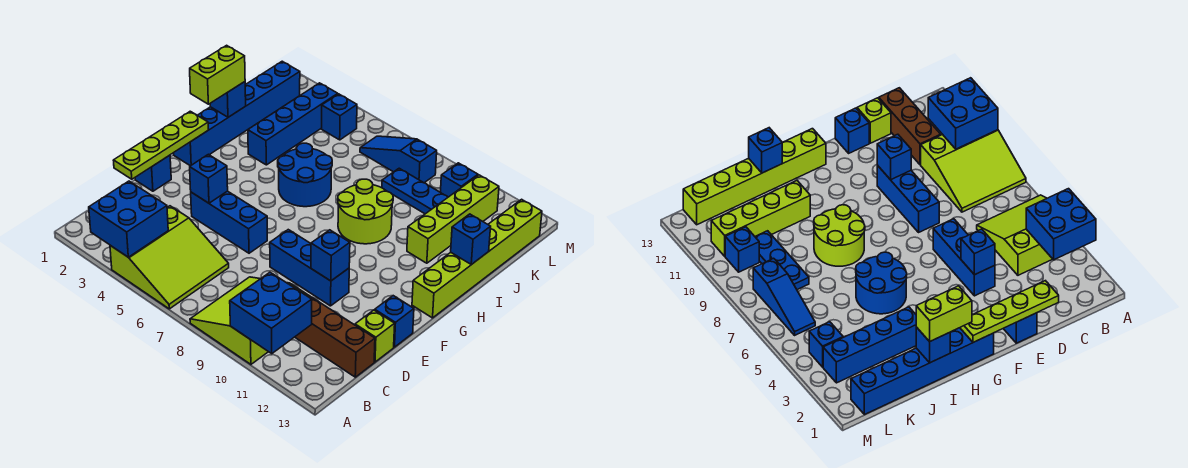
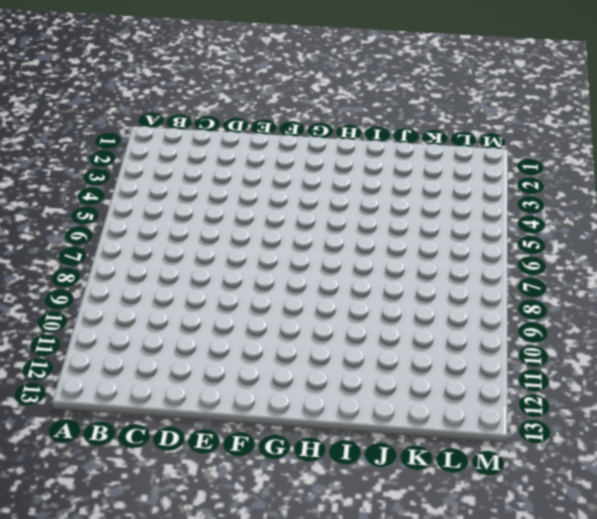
none -> lime 3x3 slope [110,206,229,309]
none -> lime 3x3 slope [190,277,310,364]
none -> brown 1x3 brick [295,297,375,377]

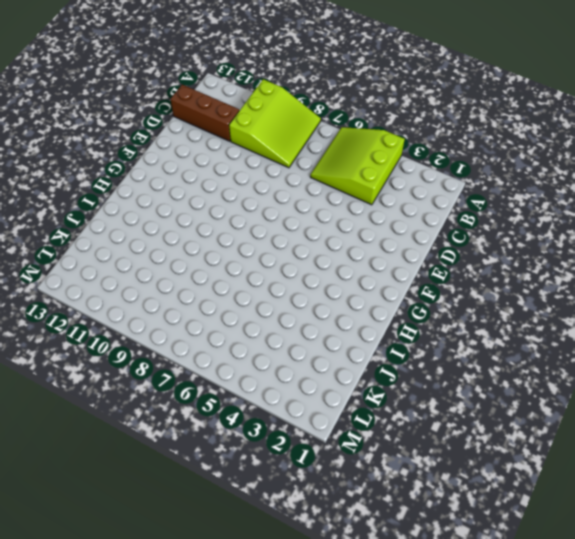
none -> lime 1x1 brick [355,310,395,362]
none -> blue 1x1 brick [135,155,171,191]
none -> blue 1x3 brick [191,191,267,253]

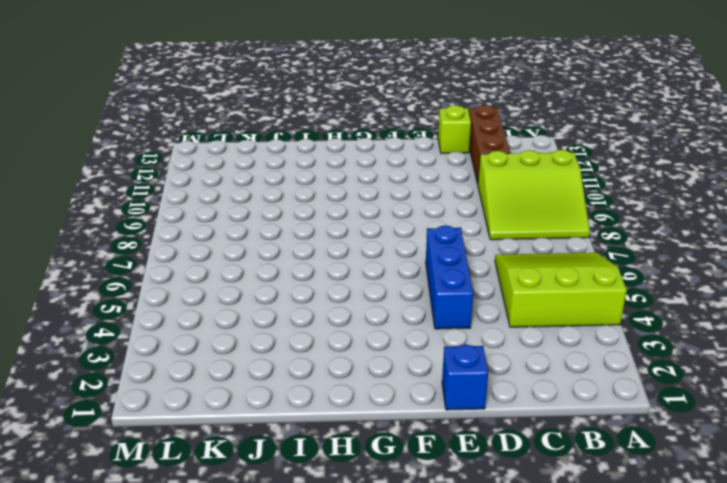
none -> blue 1x3 brick [270,230,349,306]
none -> blue 1x1 brick [375,296,414,347]
none -> blue 1x6 brick [174,61,300,166]

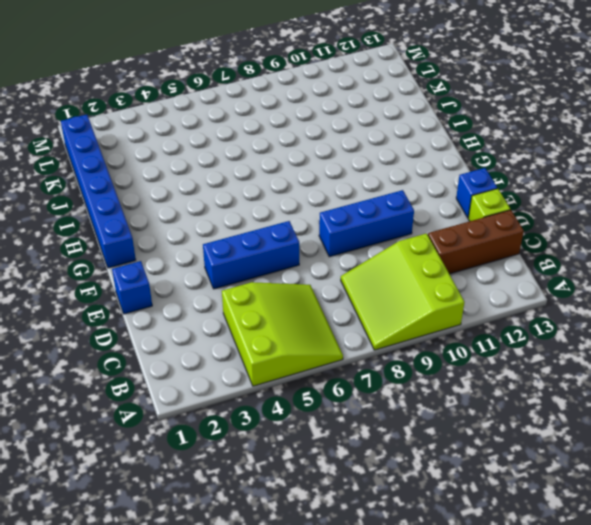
none -> lime 1x6 brick [412,199,542,318]
none -> blue 2x2 round brick [278,143,332,207]
none -> lime 2x2 round brick [338,179,393,244]

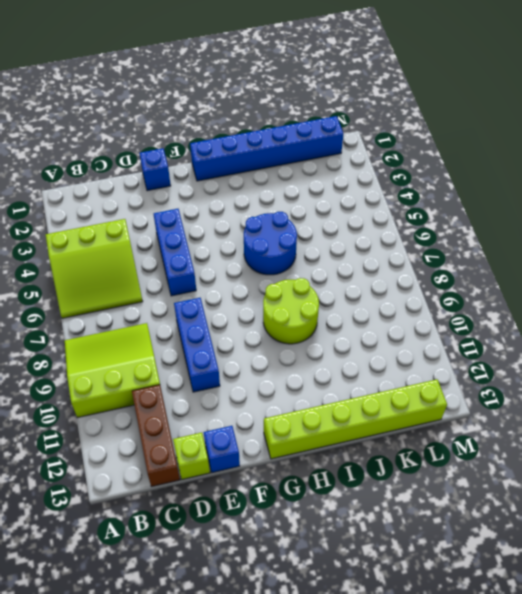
none -> blue 1x4 brick [248,83,338,165]
none -> lime 1x4 brick [407,175,499,263]
none -> blue 1x3 plate [382,168,448,214]

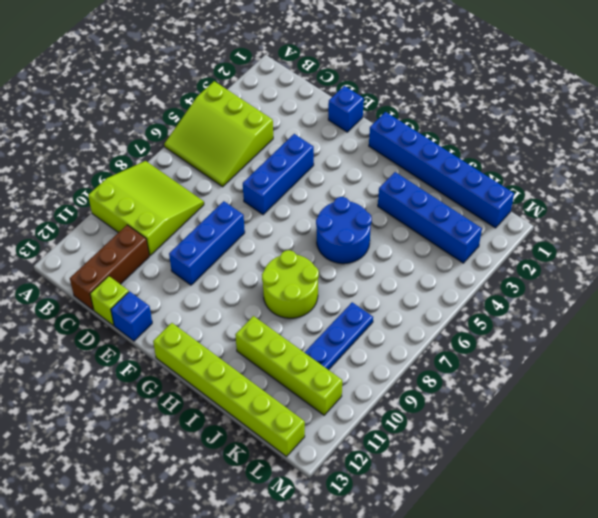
none -> blue 1x1 brick [322,94,357,140]
none -> blue 1x3 slope [360,136,437,183]
none -> blue 1x1 brick [440,163,478,197]

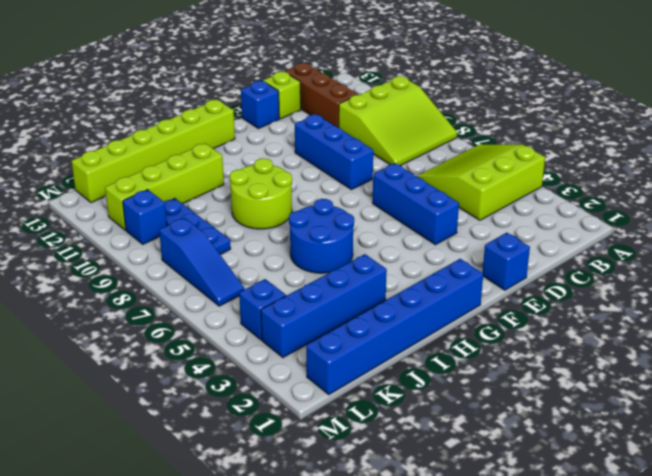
none -> blue 2x2 brick [89,181,168,257]
none -> blue 2x2 brick [230,272,312,354]
none -> lime 1x4 plate [113,111,208,179]

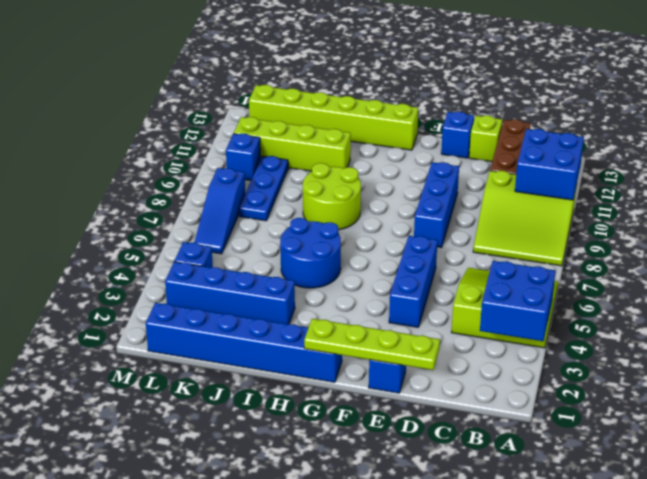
none -> blue 1x1 brick [190,154,228,203]
none -> blue 1x1 brick [311,230,350,281]
none -> blue 1x1 brick [210,82,246,117]

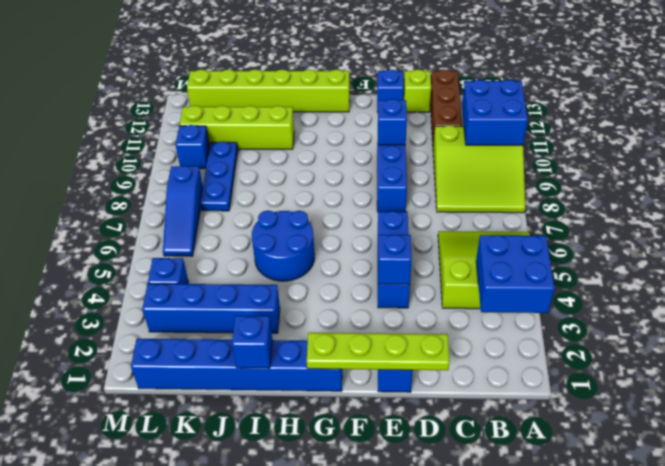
none -> lime 2x2 round brick [338,179,393,244]
none -> blue 1x1 brick [451,214,491,265]
none -> lime 1x2 brick [190,45,245,104]

